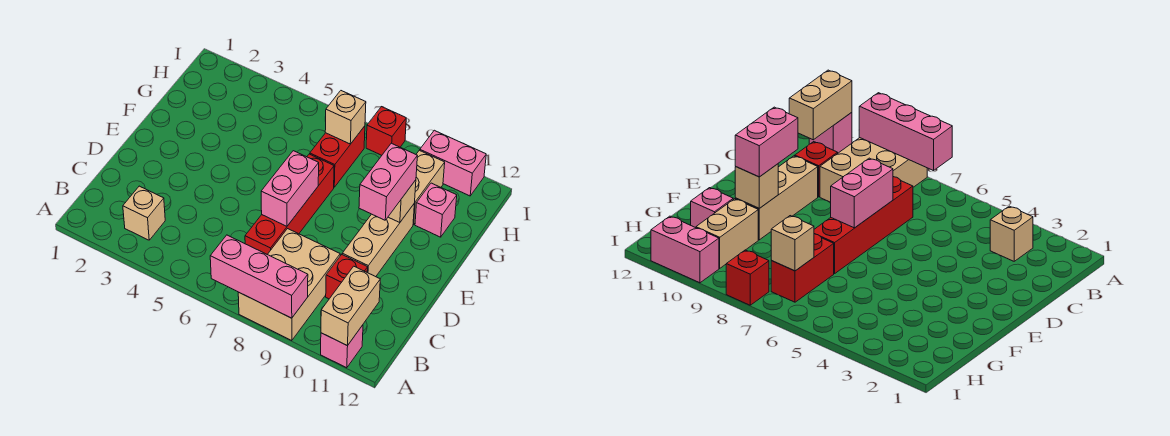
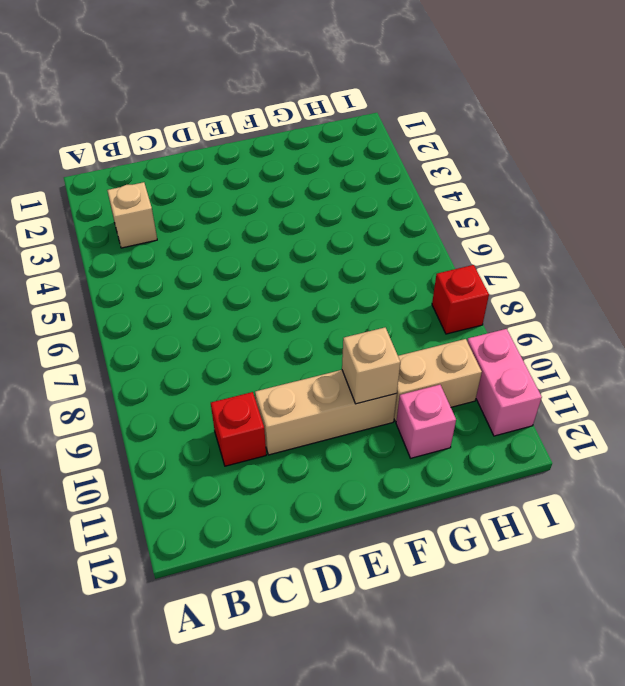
none -> tan 2x3 brick [238,229,340,341]
none -> pink 1x1 brick [321,325,363,368]
none -> red 1x4 brick [245,154,334,254]

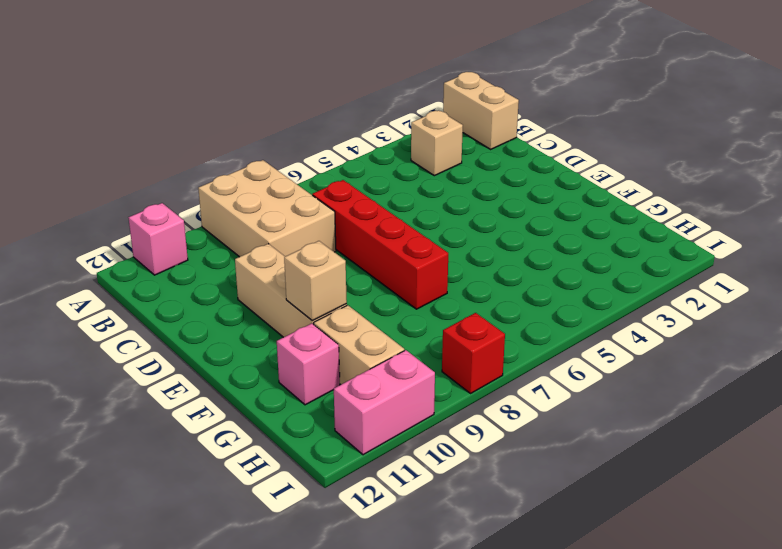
tan 1x2 brick [443,72,519,149] -> tan 1x2 brick moved to [321,266,380,346]
none -> red 1x1 brick [326,255,368,299]
none -> red 1x2 brick [310,126,365,187]
none -> pink 1x3 brick [210,235,308,318]

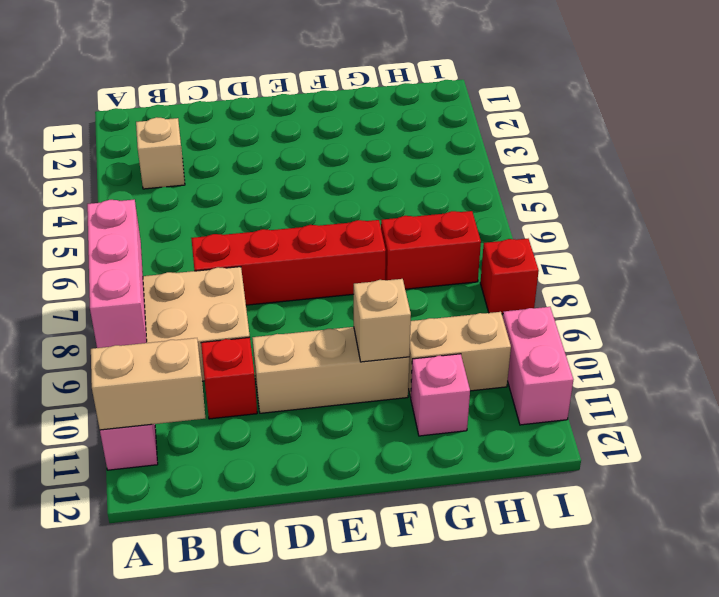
none -> pink 1x2 brick [261,151,319,226]
none -> tan 1x1 brick [325,91,366,144]
none -> pink 1x2 brick [359,143,417,220]

